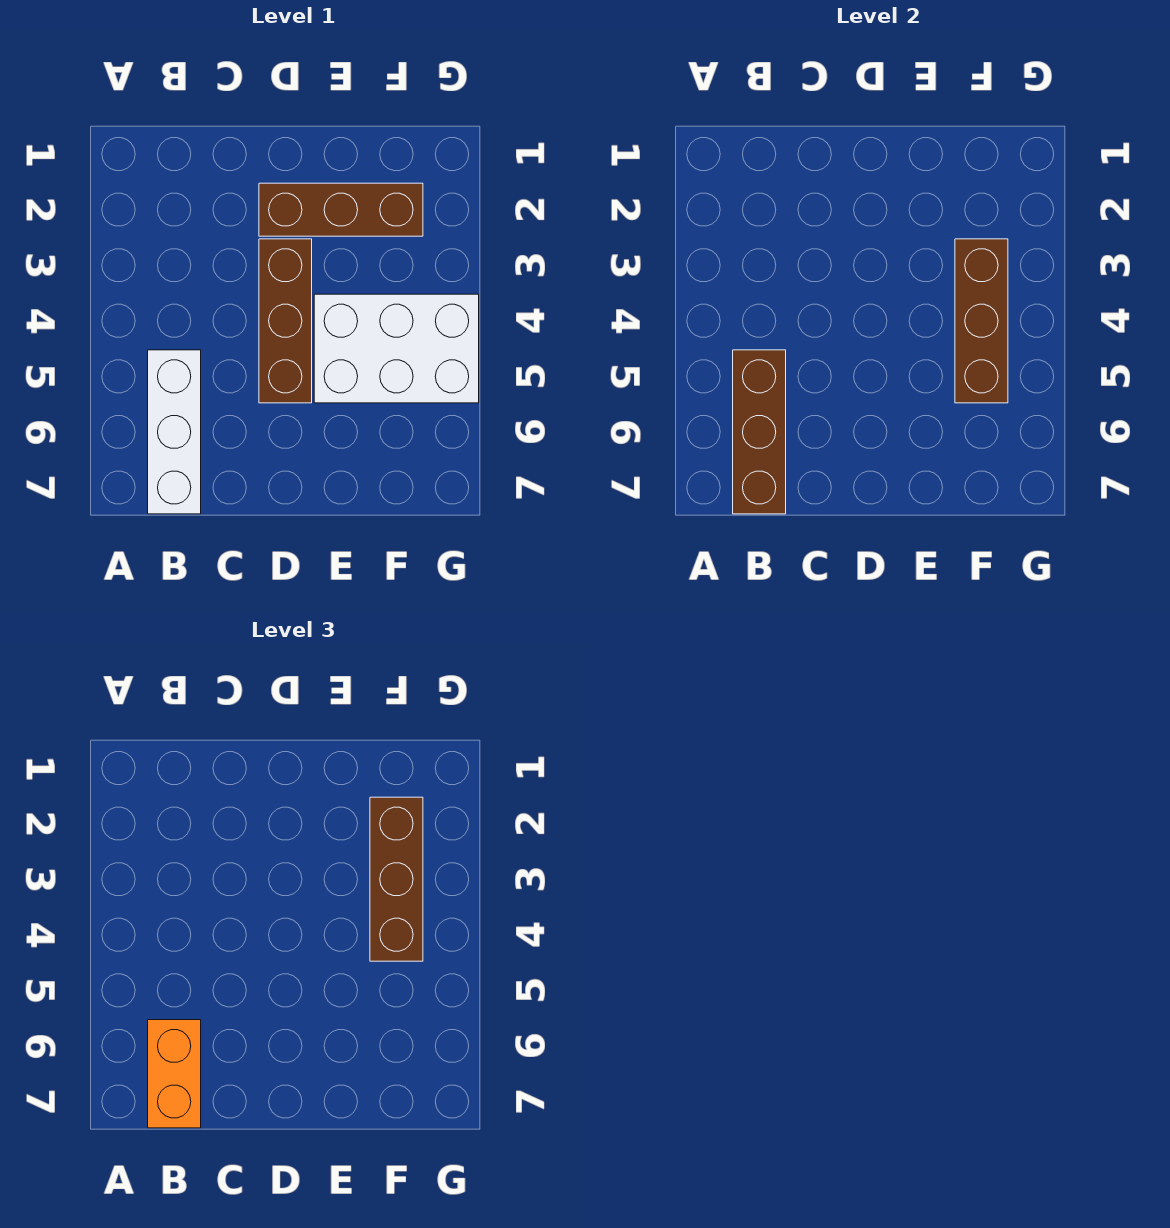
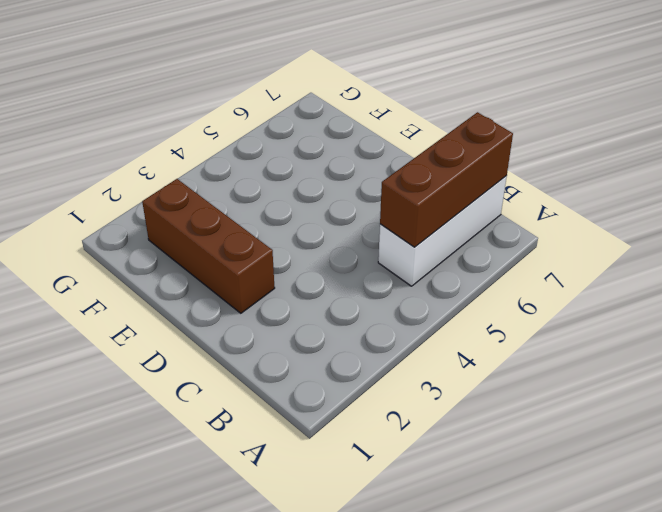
none -> brown 1x3 brick [259,239,312,403]
none -> white 2x3 brick [314,294,479,403]

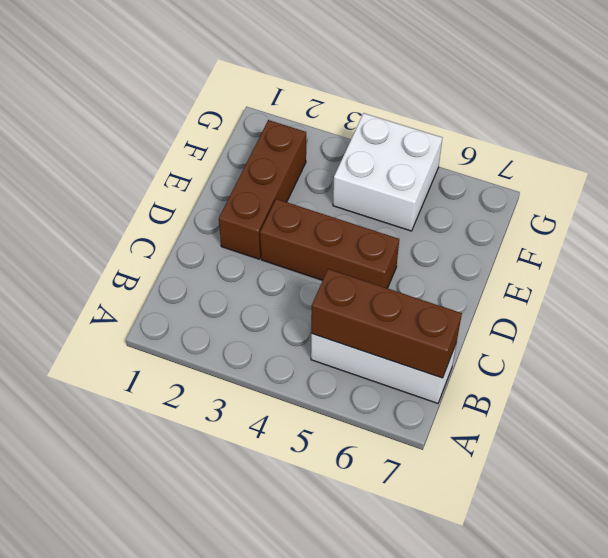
white 2x2 brick [333,113,442,231] -> white 2x3 brick [314,294,479,403]
none -> brown 1x3 brick [955,239,1008,403]
none -> orange 1x2 brick [148,1020,201,1128]

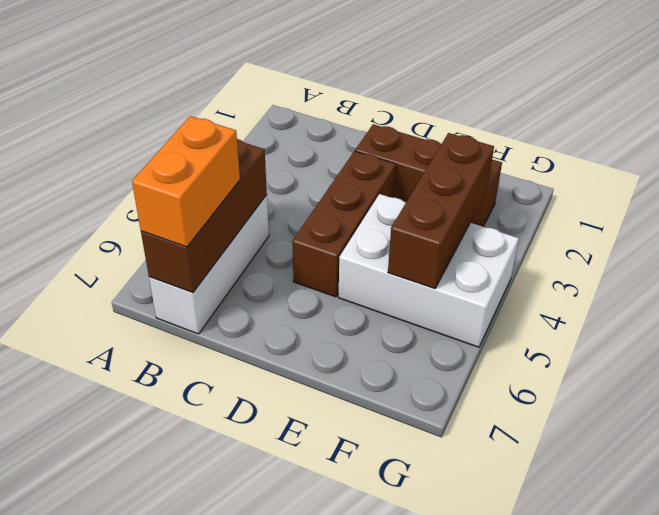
none -> brown 1x3 brick [370,797,423,961]

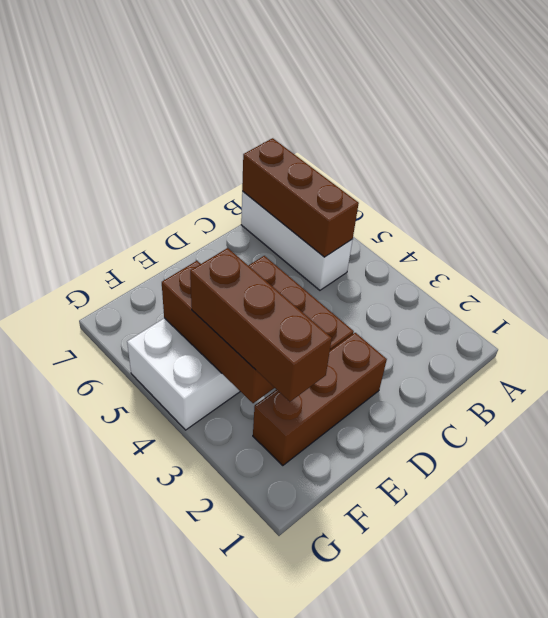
none -> orange 1x2 brick [148,1020,201,1128]

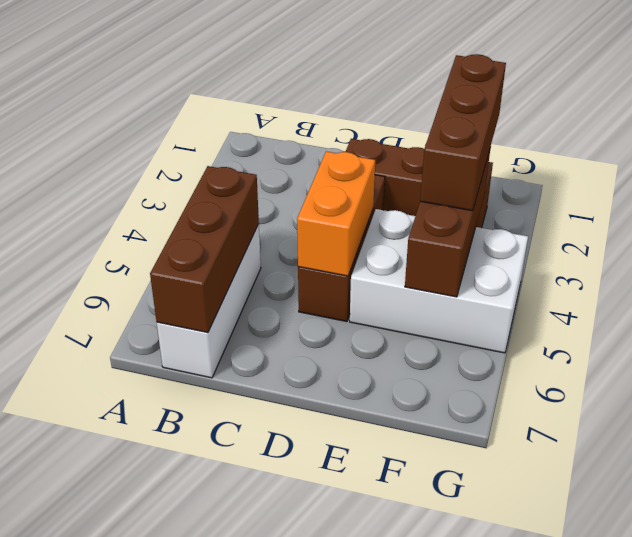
orange 1x2 brick [297,151,375,276] -> orange 1x2 brick moved to [148,1020,201,1128]

